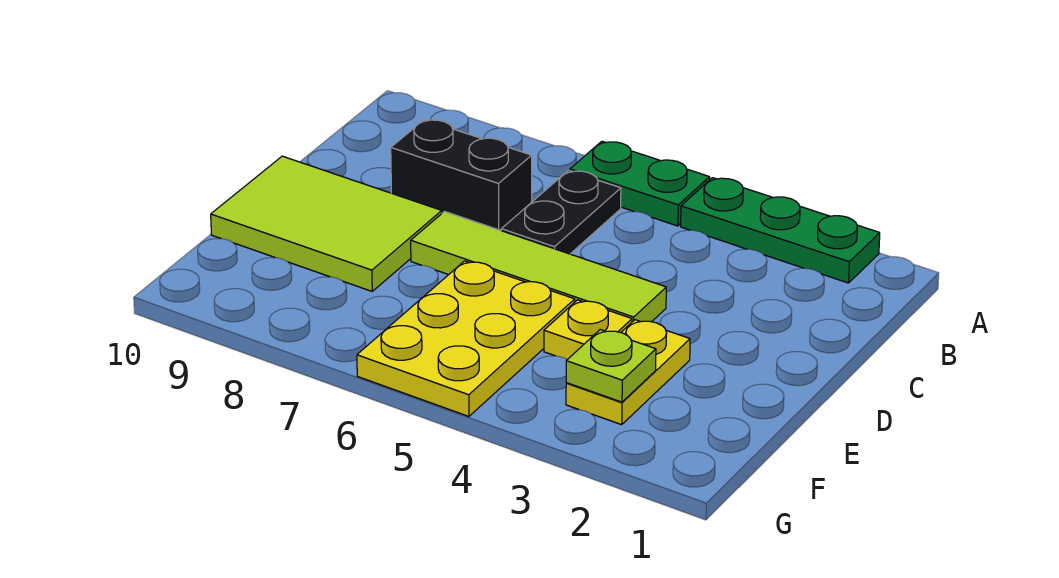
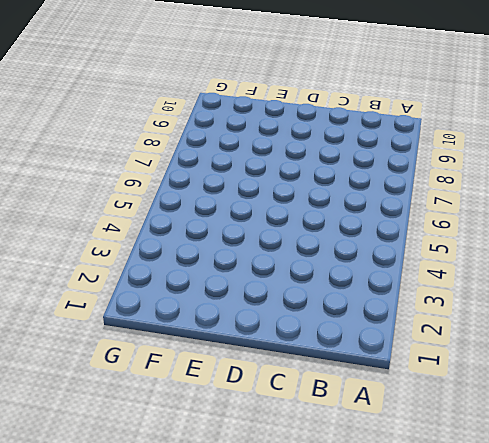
none -> green 1x3 plate [681,178,880,283]
none -> green 1x2 plate [570,141,710,226]

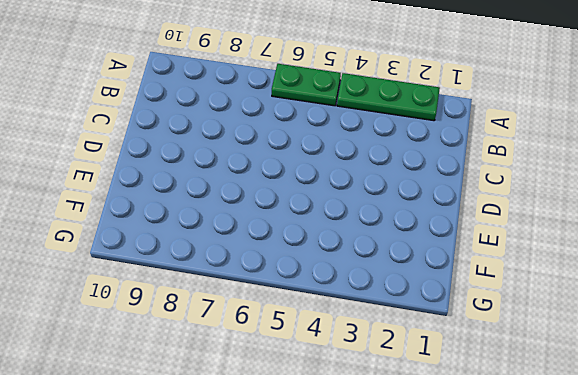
none -> black 1x2 plate [501,170,621,254]
none -> black 1x2 brick [391,120,532,230]

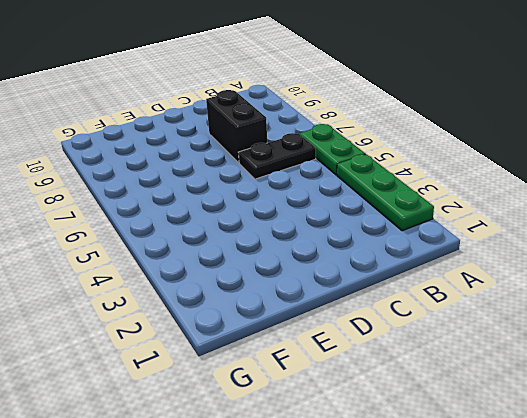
none -> lime 1x4 tile [411,212,666,322]
none -> lime 2x3 tile [211,156,442,291]

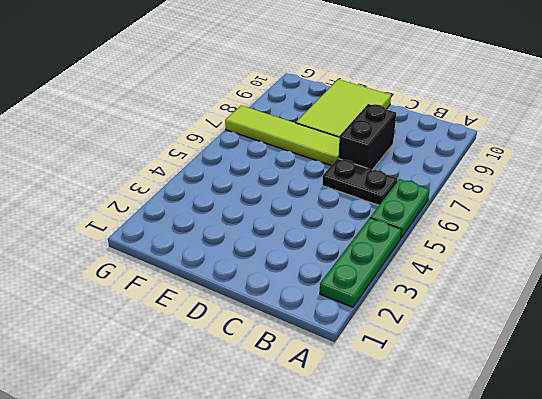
lime 1x4 tile [225,105,339,165] -> lime 1x4 tile turned to [411,212,666,322]
none -> yellow 1x2 plate [566,320,690,425]
none -> yellow 1x1 plate [544,300,632,360]

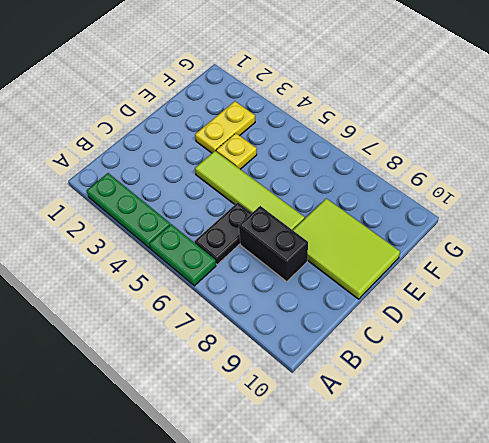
none -> yellow 2x3 plate [357,261,575,416]
none -> lime 1x1 plate [566,330,656,402]

